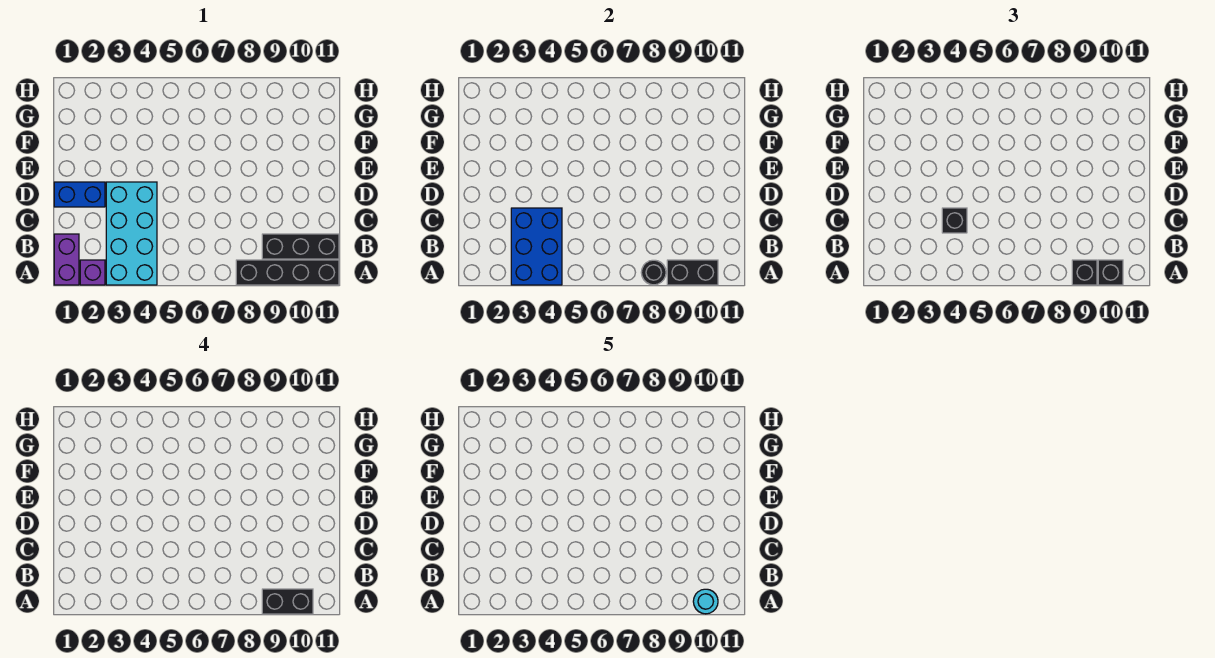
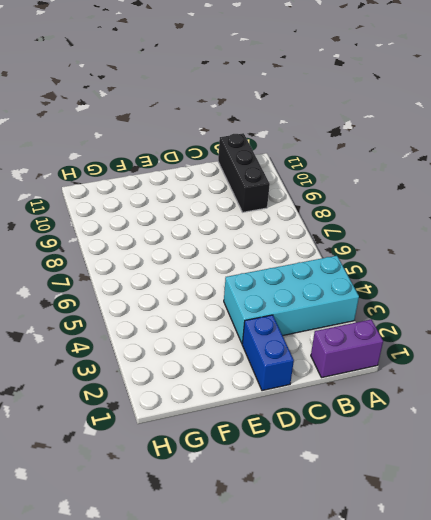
none -> purple 1x1 brick [80,260,105,285]
none -> black 1x4 brick [236,260,339,285]
none -> blue 2x3 brick [511,208,562,285]

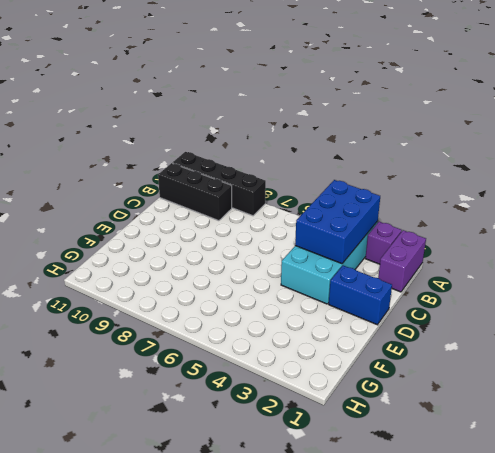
none -> black 1x1 round brick [641,260,666,285]
none -> black 1x2 brick [667,260,718,285]
none -> black 1x1 brick [1072,260,1097,285]

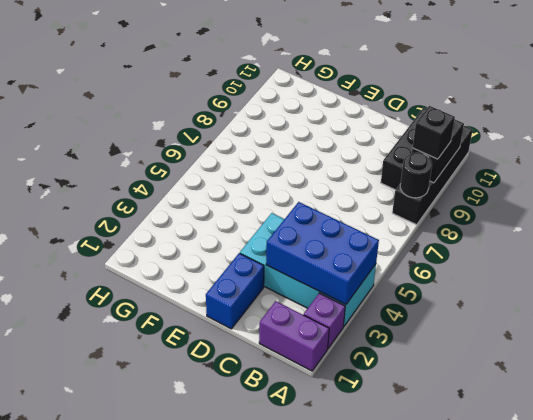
none -> black 1x1 brick [1098,260,1123,285]
none -> black 1x1 brick [942,208,967,233]
none -> black 1x2 brick [262,589,313,614]

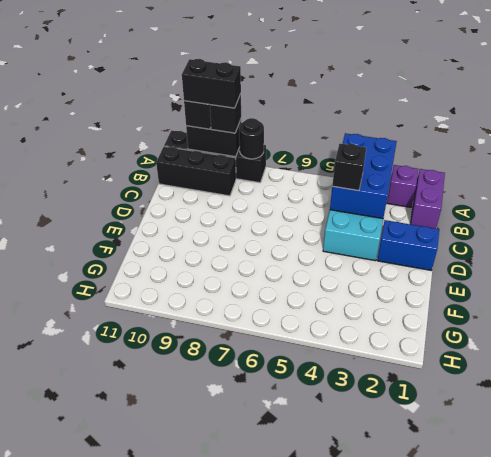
none -> cyan 1x1 round brick [693,589,718,614]

